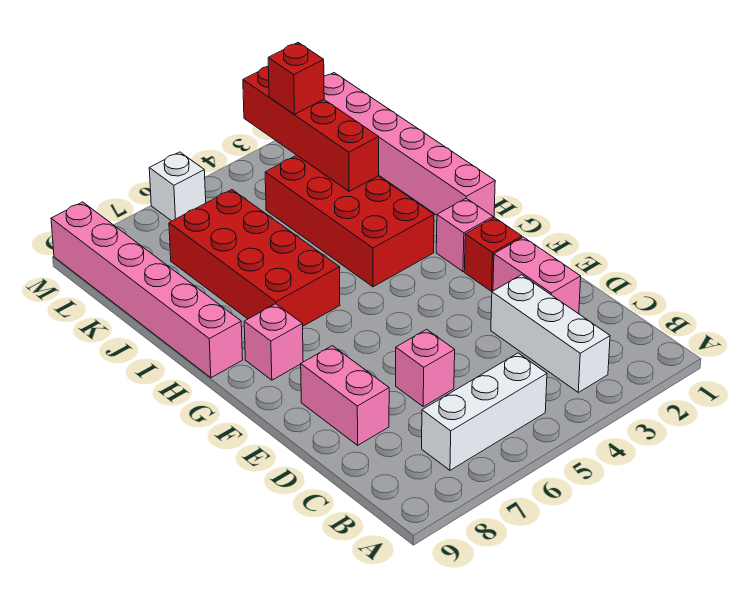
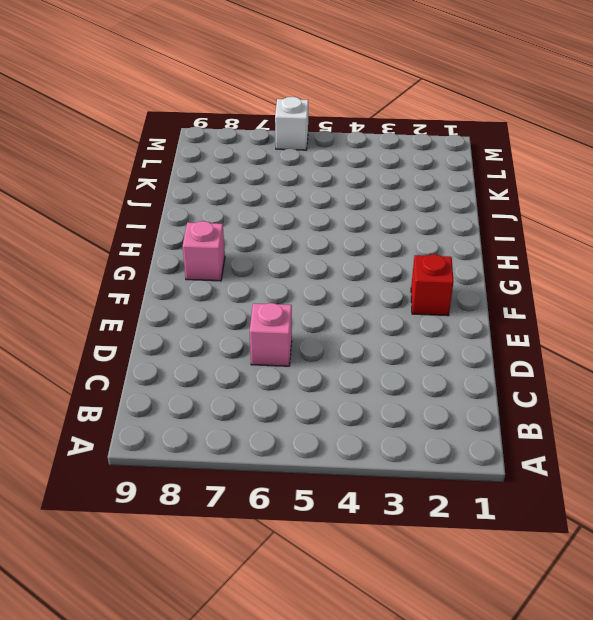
none -> white 1x3 brick [491,275,610,392]
none -> white 1x3 brick [422,353,547,470]
none -> pink 1x2 brick [493,237,581,314]

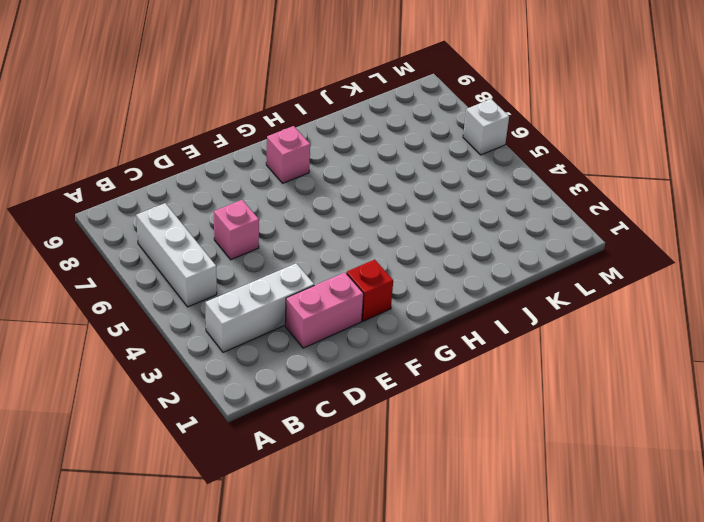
none -> pink 1x2 brick [301,346,389,445]
none -> pink 1x1 brick [436,198,493,272]
none -> pink 1x6 brick [324,73,495,218]

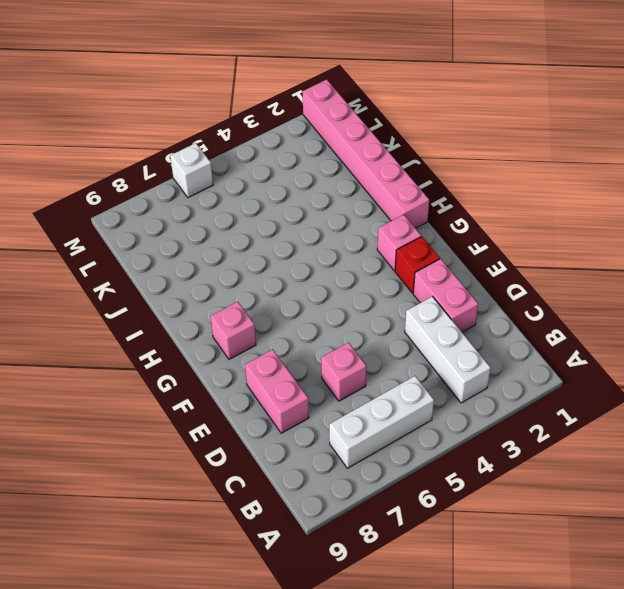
none -> red 2x4 brick [265,155,434,287]
none -> red 2x4 brick [169,190,340,326]
none -> pink 1x6 brick [51,202,243,378]

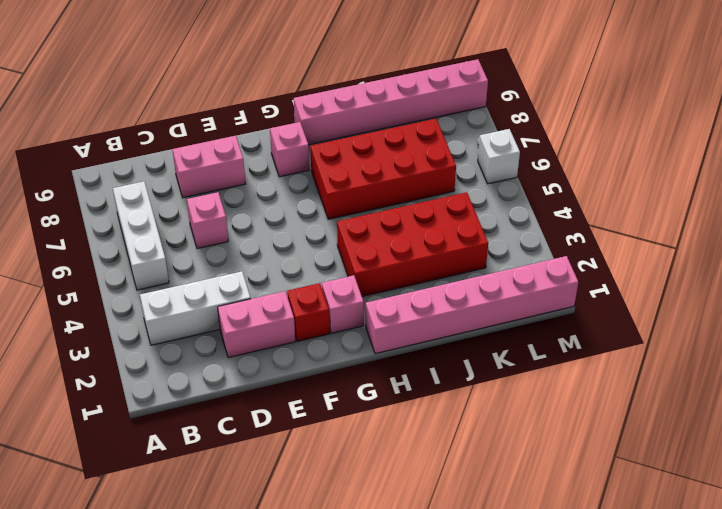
none -> red 1x4 brick [243,67,379,191]
none -> red 1x1 brick [268,43,324,114]

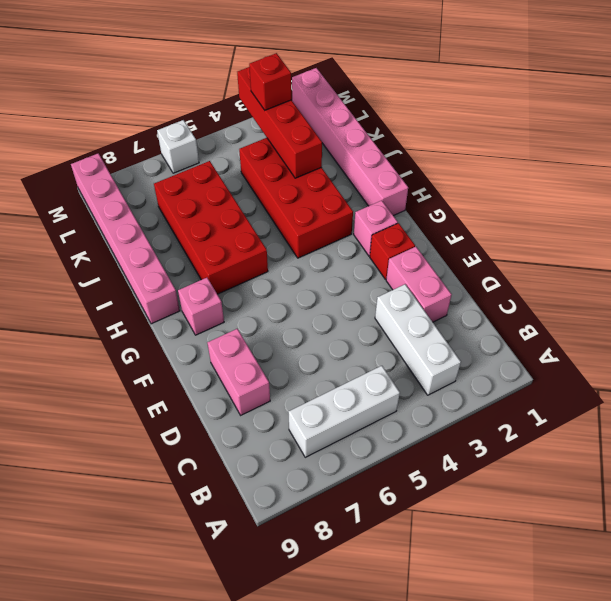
none -> pink 1x1 brick [396,329,455,406]

